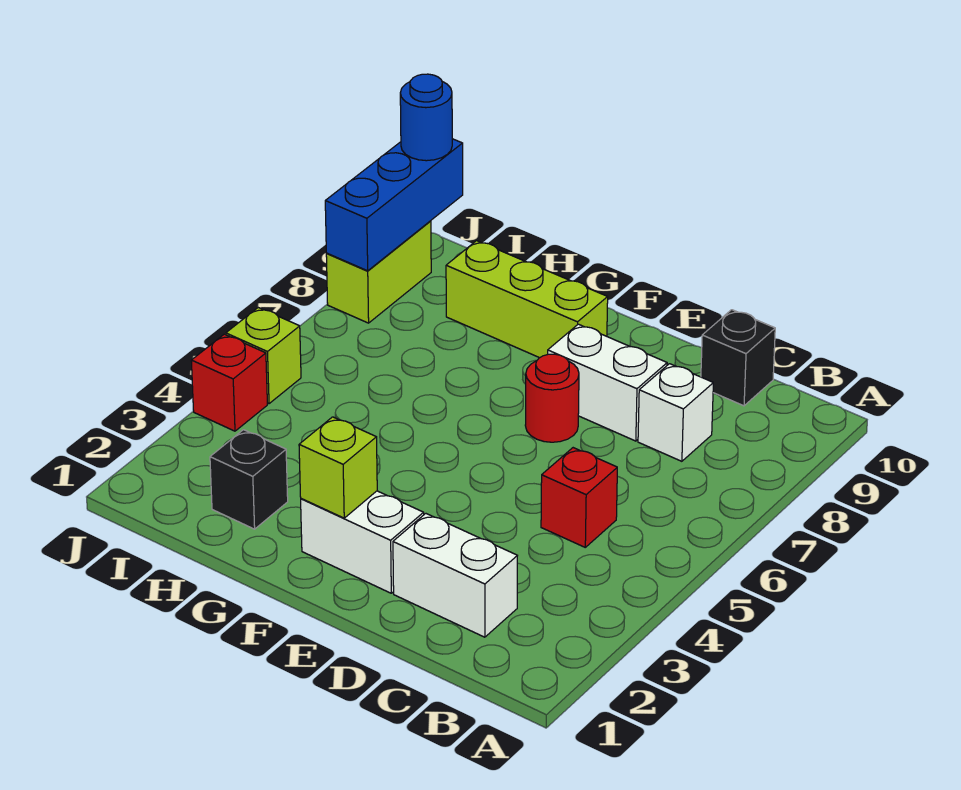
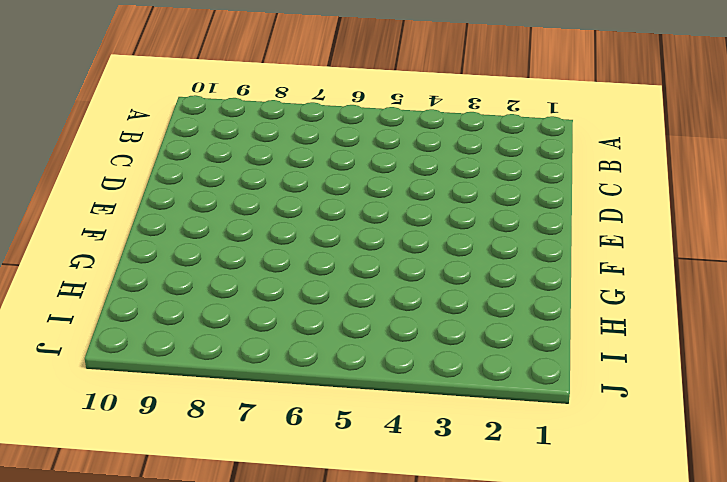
none -> white 1x2 brick [393,514,517,637]
none -> red 1x1 brick [541,448,617,547]
none -> white 1x1 brick [638,364,713,461]

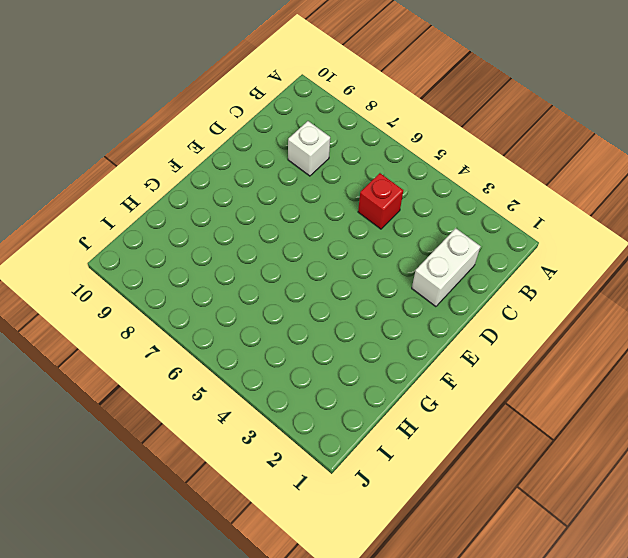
none -> black 1x1 brick [701,310,775,406]
none -> white 1x2 brick [548,324,667,441]
none -> white 1x2 brick [301,491,424,593]

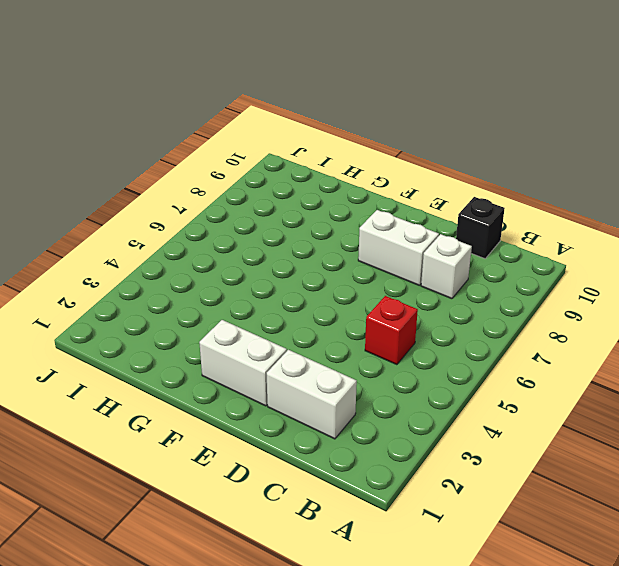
none -> red 1x1 round brick [525,354,579,442]
none -> lime 1x3 brick [446,241,608,358]
none -> black 1x1 brick [210,430,288,529]

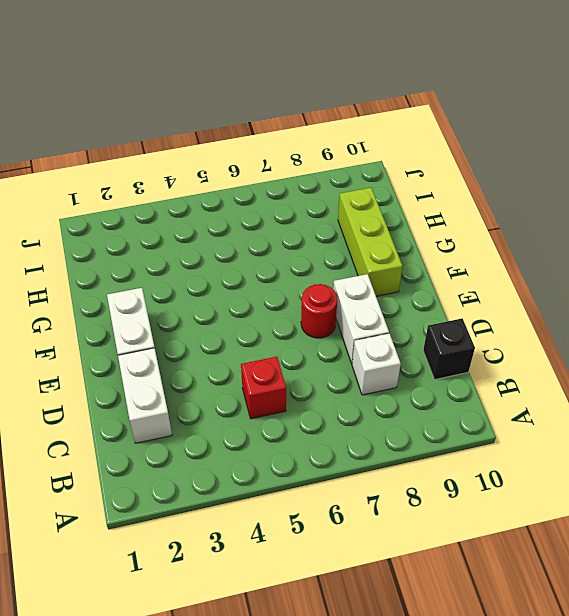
none -> black 1x1 brick [210,430,288,529]
none -> red 1x1 brick [191,334,267,431]
none -> lime 1x1 brick [226,308,301,404]

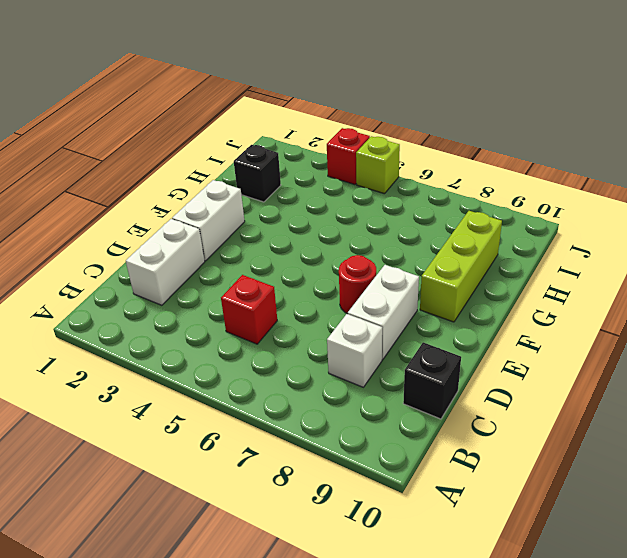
none -> lime 1x2 brick [326,221,431,323]
none -> lime 1x1 brick [299,417,377,518]
none -> blue 1x3 brick [325,139,463,271]

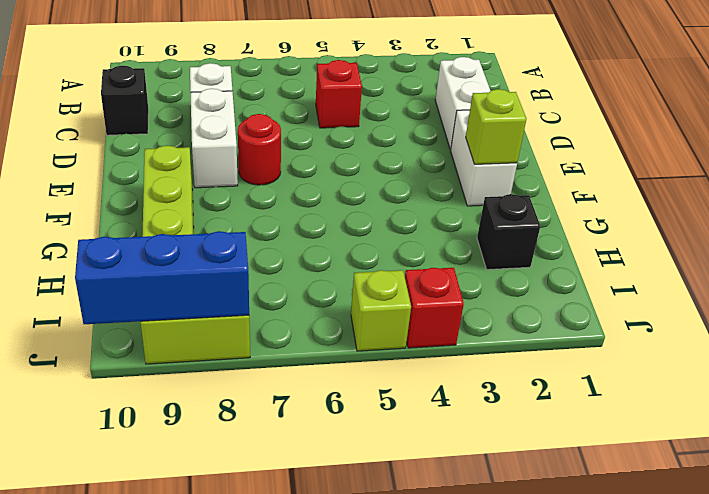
none -> blue 1x1 round brick [400,74,452,161]

